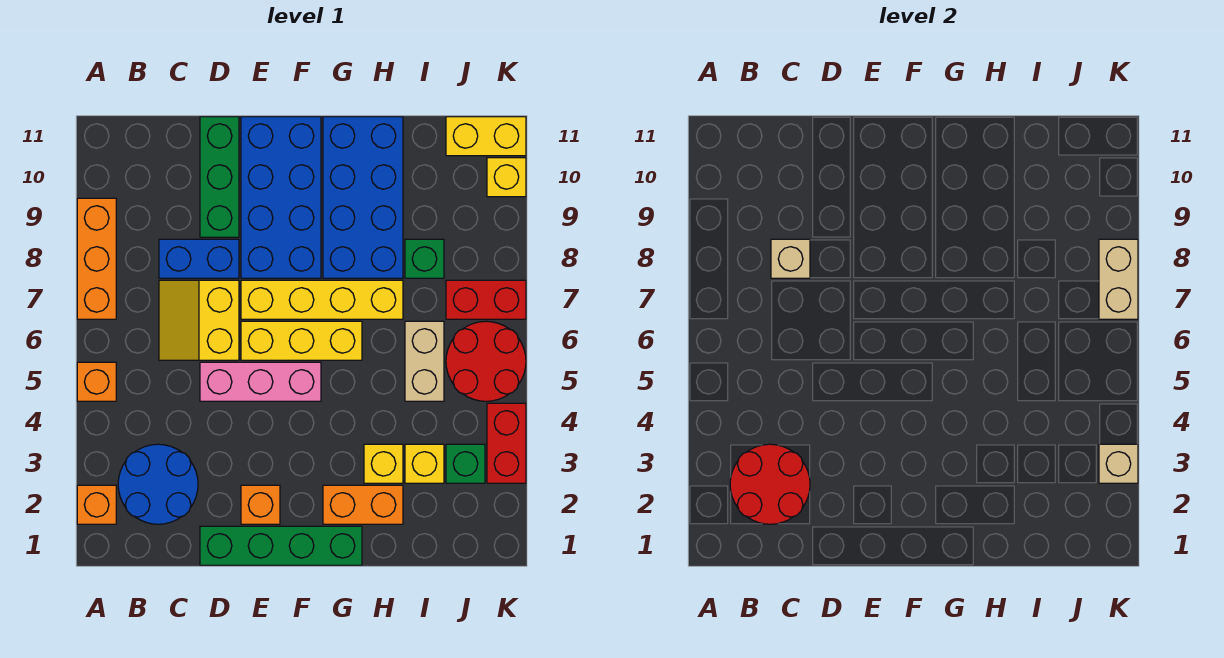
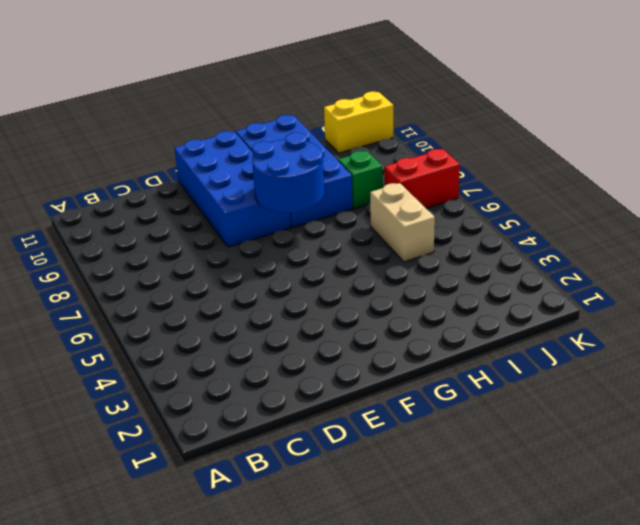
blue 2x2 round brick [252,132,324,213] -> blue 2x2 round brick moved to [118,444,198,524]
none -> orange 1x1 brick [77,485,116,524]
none -> orange 1x1 brick [77,362,116,401]
none -> orange 1x3 brick [77,198,116,319]

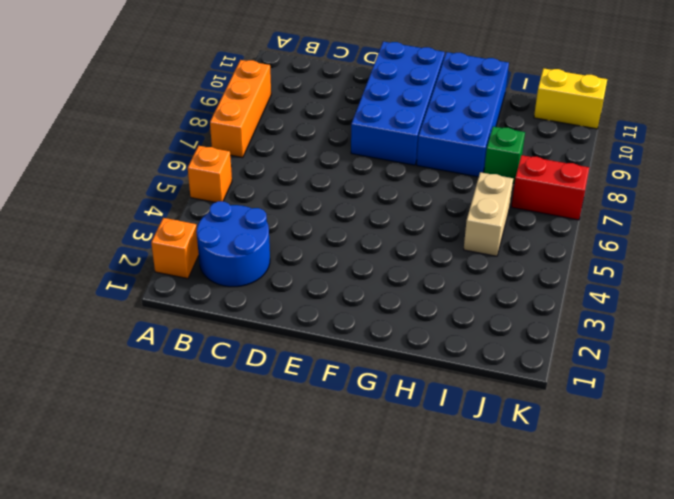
none -> yellow 2x2 slope [159,280,239,360]
none -> blue 1x2 brick [159,239,239,278]
none -> green 1x4 brick [200,526,362,565]

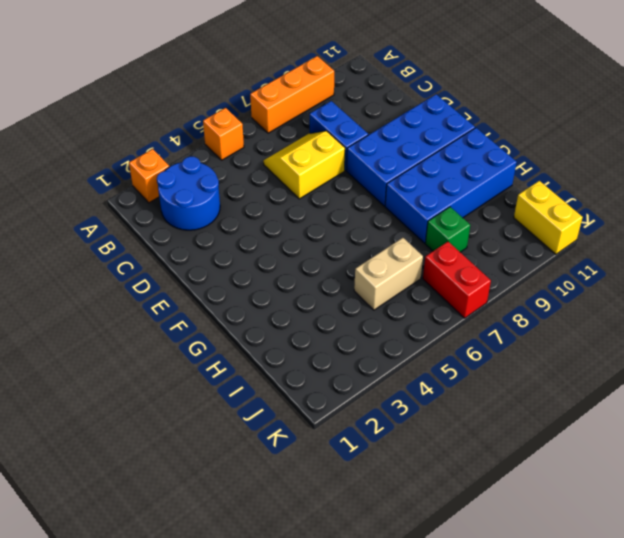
none -> green 1x4 brick [200,526,362,565]
none -> pink 1x3 brick [200,362,321,401]
none -> green 1x3 brick [200,117,239,237]

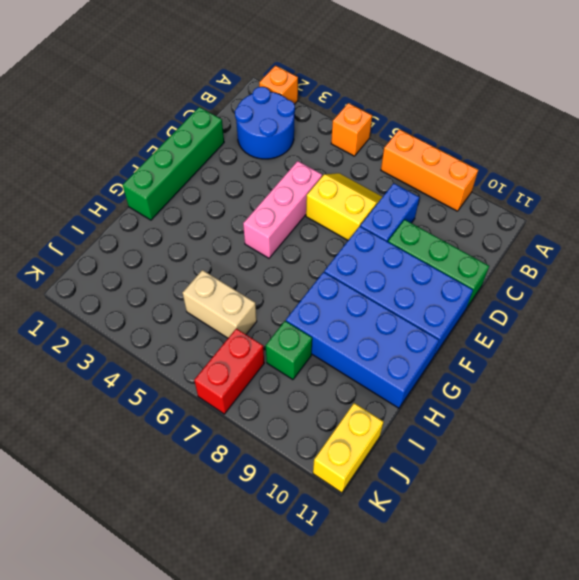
none -> orange 1x1 brick [241,485,280,524]
none -> yellow 1x3 brick [241,321,362,360]
none -> yellow 1x4 brick [241,280,403,319]

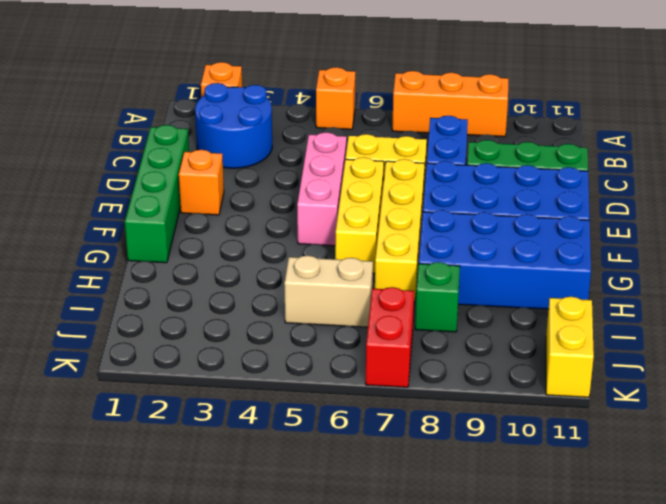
none -> orange 1x2 brick [323,485,403,524]
none -> yellow 1x1 brick [364,444,403,483]
none -> yellow 1x1 brick [405,444,444,483]

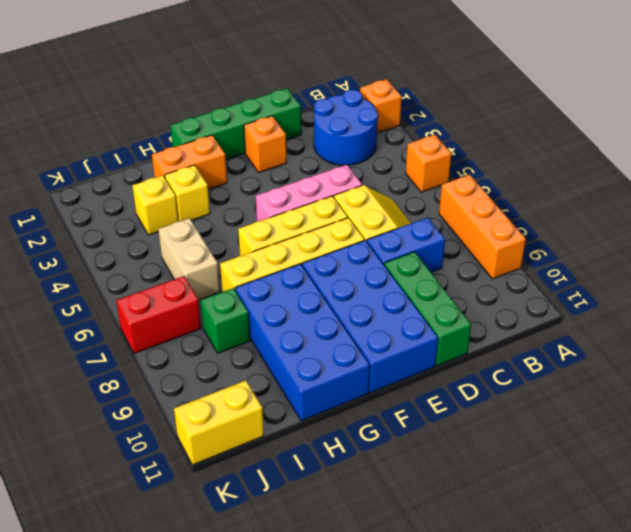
none -> green 1x1 brick [446,444,485,483]
none -> red 2x2 round brick [446,321,526,401]
none -> red 1x2 brick [487,403,526,483]

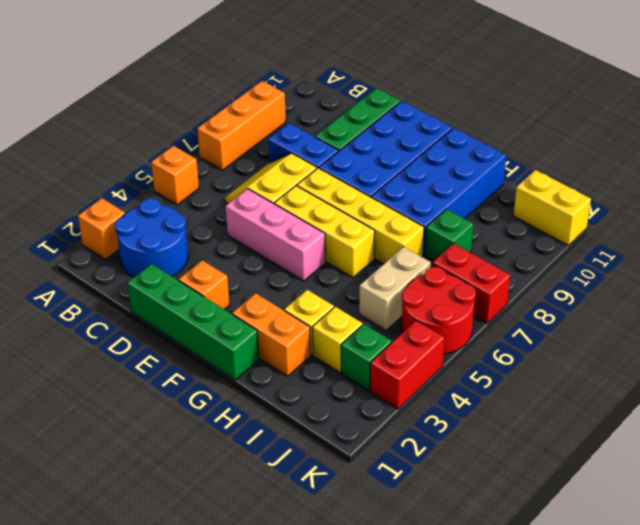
none -> yellow 1x1 brick [487,158,526,197]
none -> red 2x2 round brick [730,444,810,524]
none -> tan 1x1 brick [771,239,810,278]

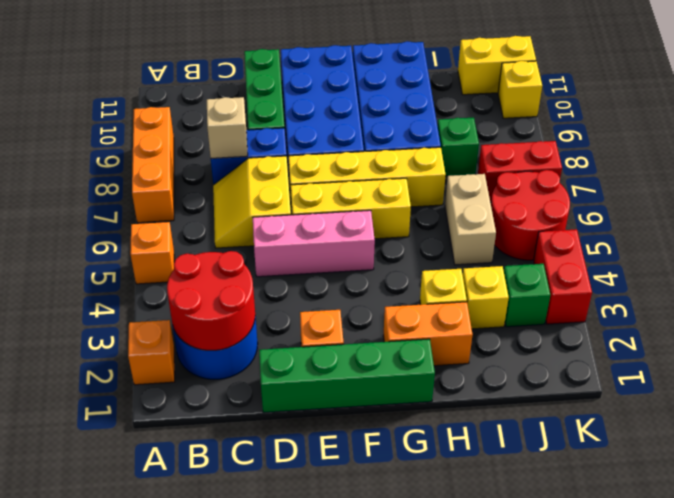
none -> tan 1x1 brick [1099,444,1138,483]
none -> tan 1x2 brick [1099,239,1138,319]

